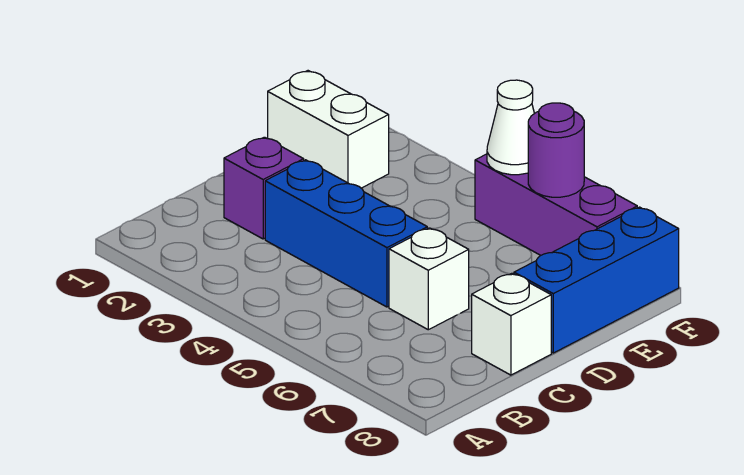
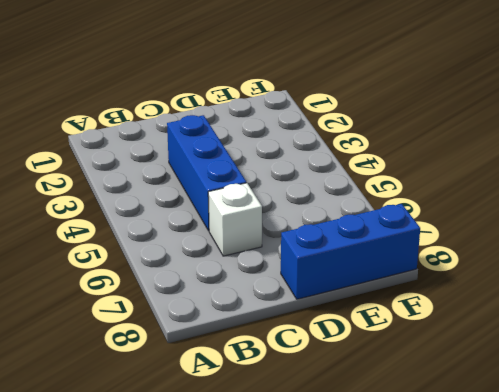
none -> purple 1x1 brick [224,137,304,239]
none -> white 1x1 brick [472,273,551,375]

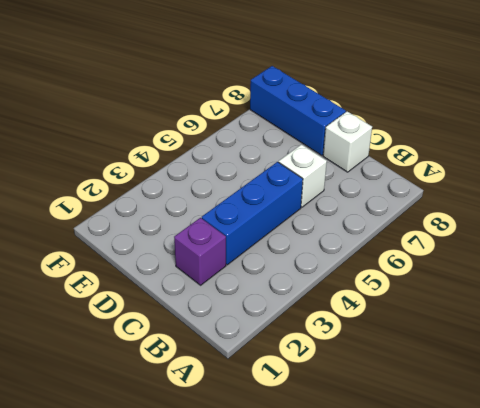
none -> white 1x2 brick [268,71,389,188]
none -> purple 1x3 brick [475,154,637,256]

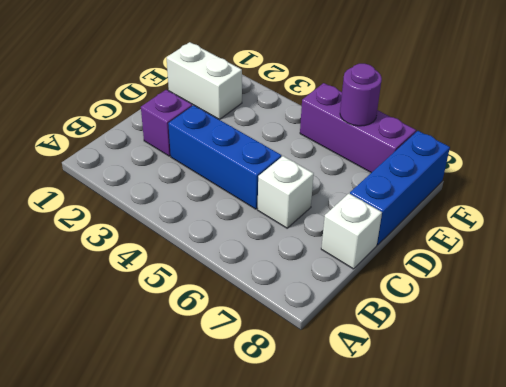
none -> white 1x1 cone [487,80,534,175]

